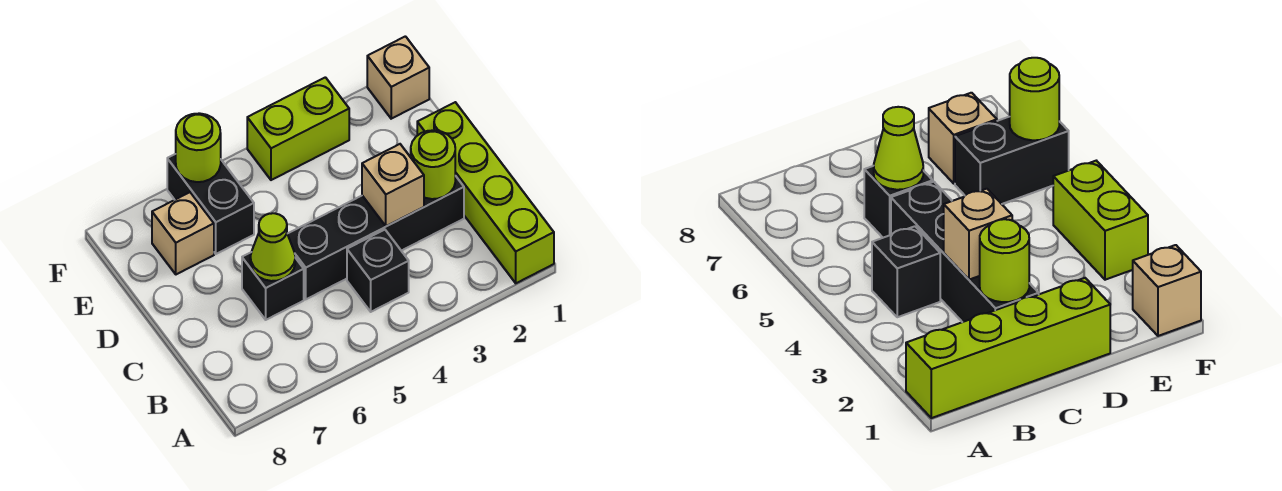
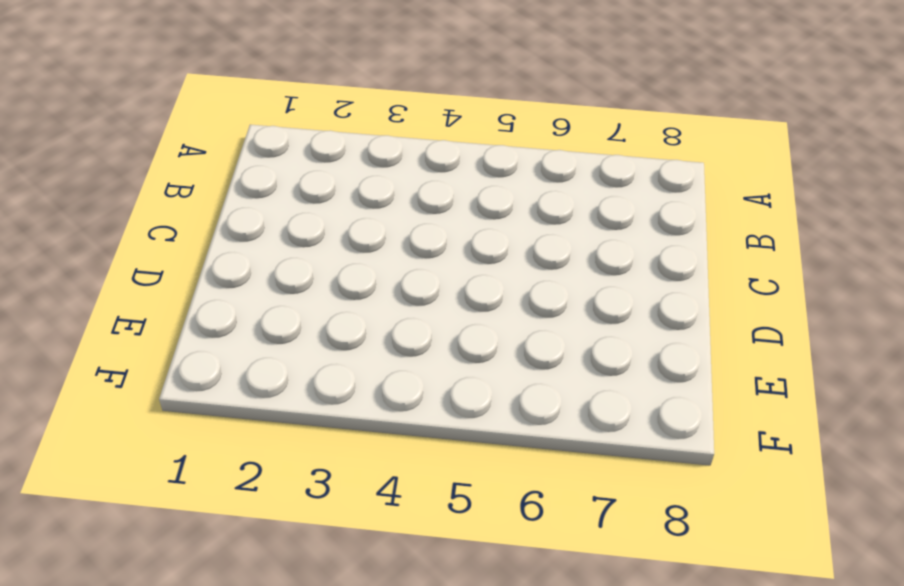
none -> lime 1x4 brick [417,102,554,283]
none -> black 1x1 brick [347,230,409,312]
none -> black 1x4 brick [288,176,464,299]

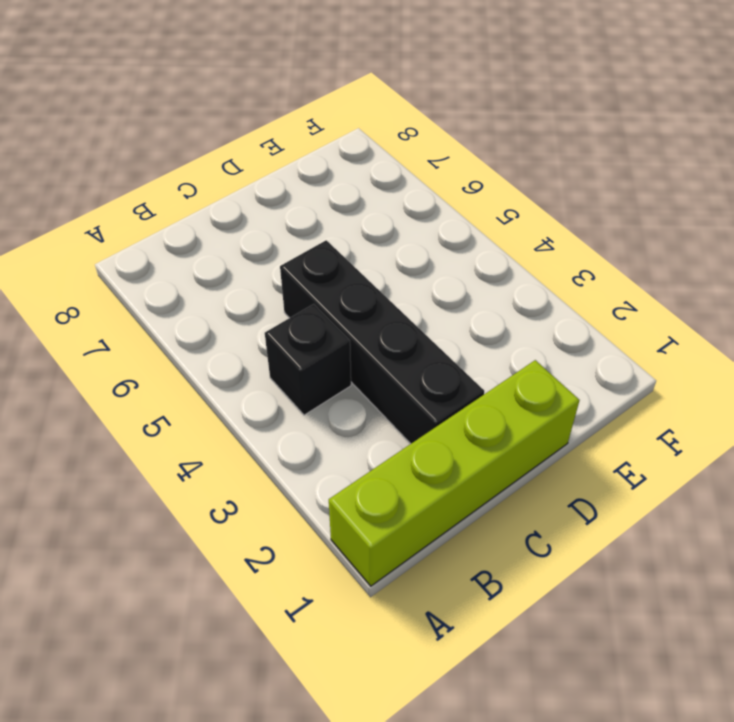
none -> black 1x1 brick [242,253,304,320]
none -> black 1x2 brick [167,154,254,254]
none -> tan 1x1 brick [152,192,214,274]

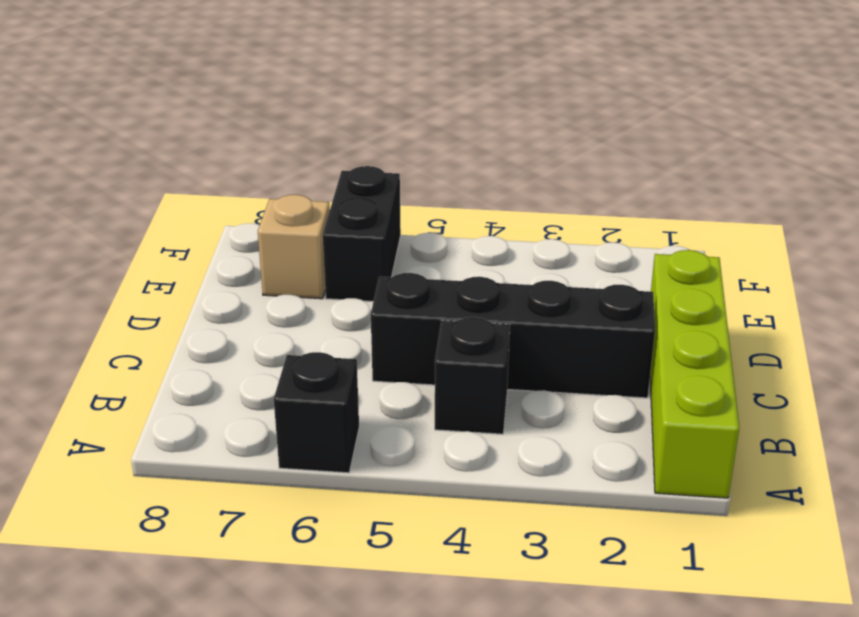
black 1x1 brick [274,352,359,473] -> black 1x1 brick moved to [242,253,304,320]
none -> tan 1x1 brick [367,36,429,119]
none -> lime 1x2 brick [247,77,349,180]
none -> lime 1x1 round brick [411,130,455,199]

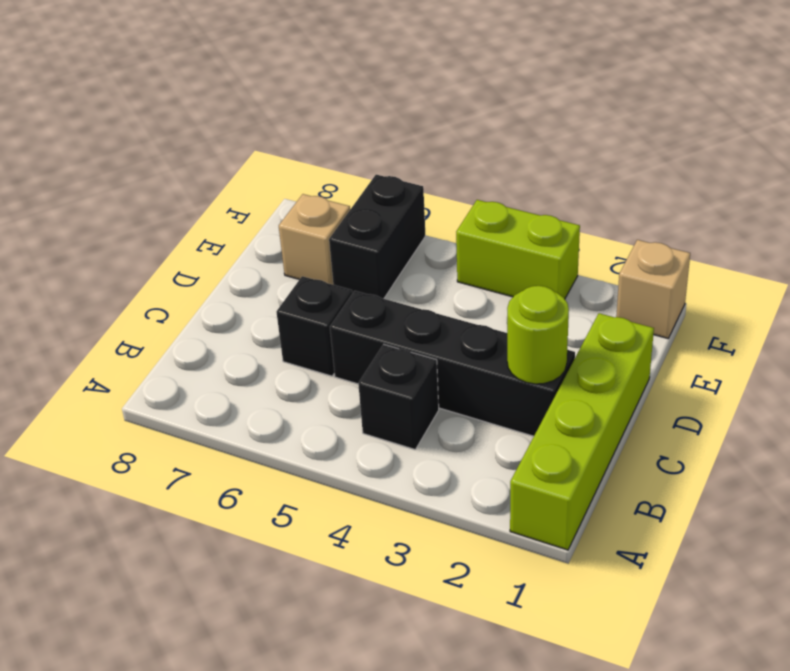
none -> tan 1x1 brick [362,144,424,226]
none -> lime 1x1 cone [250,213,295,281]
none -> lime 1x1 round brick [176,113,221,182]

